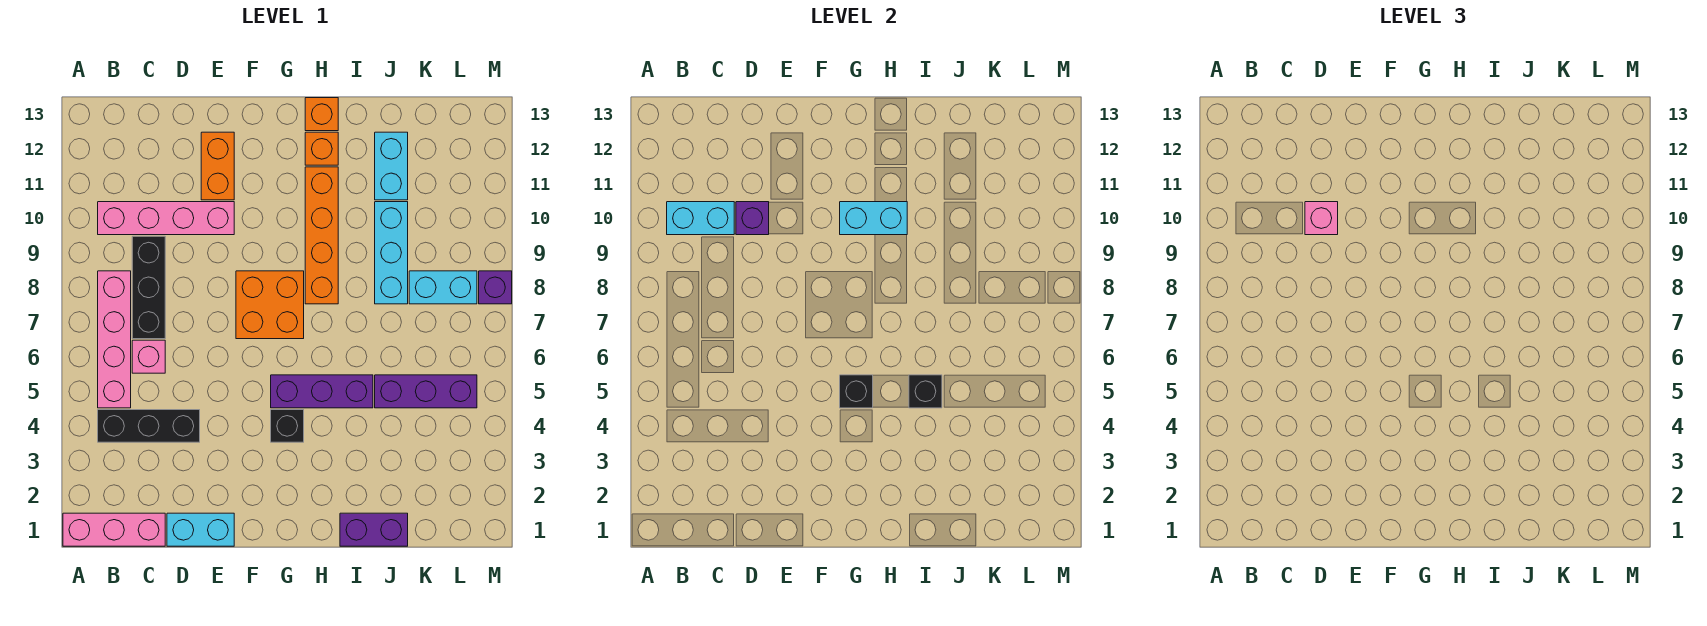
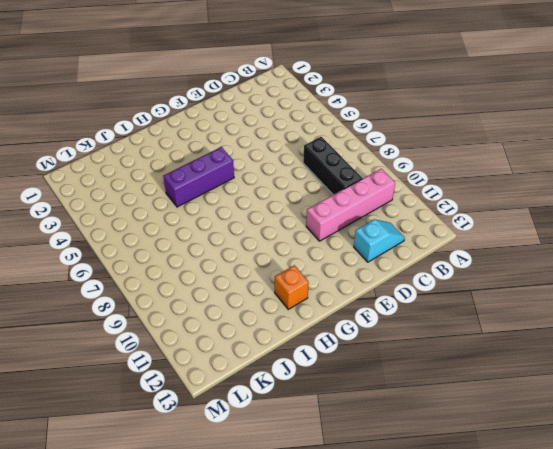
cyan 1x2 slope [354,219,405,262] -> none
none -> pink 1x3 brick [63,513,165,546]
none -> black 1x3 brick [98,410,200,442]
none -> pink 1x4 brick [98,271,131,408]

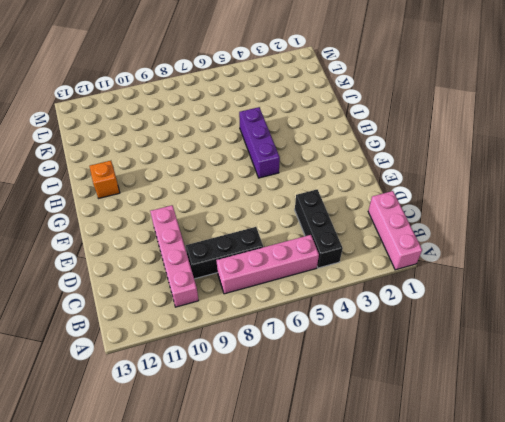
none -> pink 1x1 brick [132,340,165,373]
none -> cyan 1x2 brick [167,513,234,546]
none -> orange 1x2 brick [201,132,234,200]

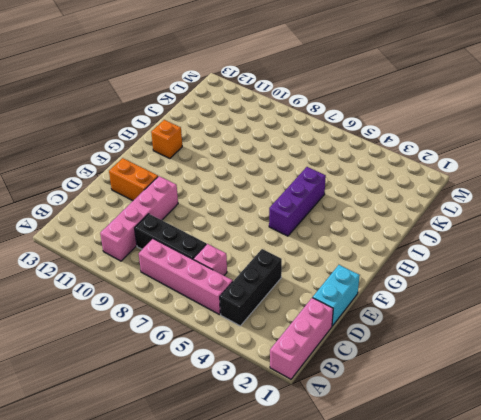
none -> orange 2x2 brick [236,271,304,339]
none -> black 1x1 brick [271,410,304,442]
none -> orange 1x4 brick [305,167,338,304]

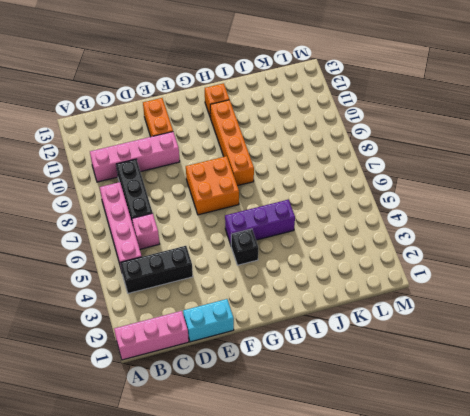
none -> orange 1x1 brick [305,98,338,131]
none -> purple 1x2 brick [340,513,408,546]
none -> purple 1x3 brick [375,375,477,408]

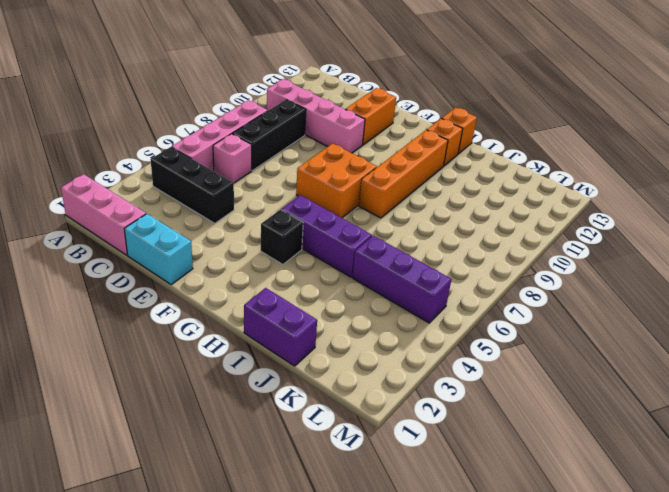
none -> cyan 1x3 brick [375,202,408,304]
none -> cyan 1x2 brick [375,132,408,200]
none -> cyan 1x2 brick [409,271,477,304]

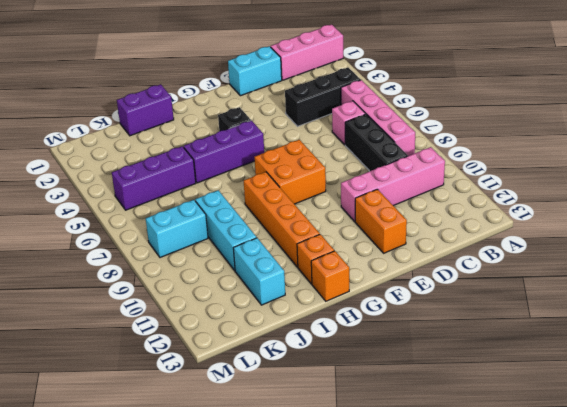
none -> purple 1x1 brick [479,271,512,304]
none -> cyan 1x2 brick [667,202,734,235]
none -> purple 1x1 brick [736,202,769,235]

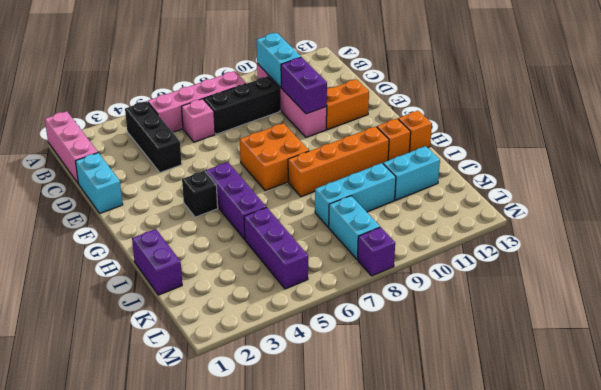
purple 1x2 brick [281,57,327,114] -> purple 1x1 brick [736,202,769,235]
none -> black 1x1 brick [840,375,873,408]
none -> cyan 1x2 brick [840,202,907,235]
none -> black 1x1 brick [909,375,942,408]

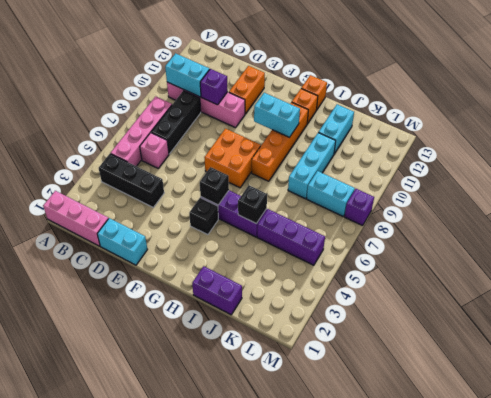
none -> pink 1x1 brick [1305,202,1338,235]

